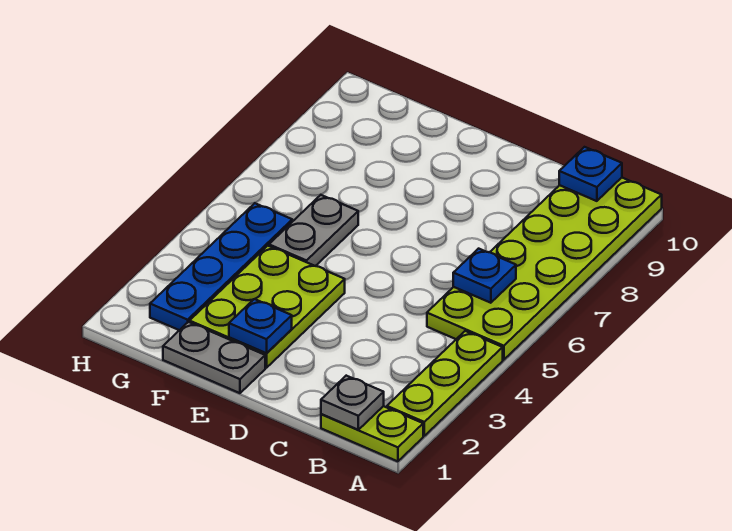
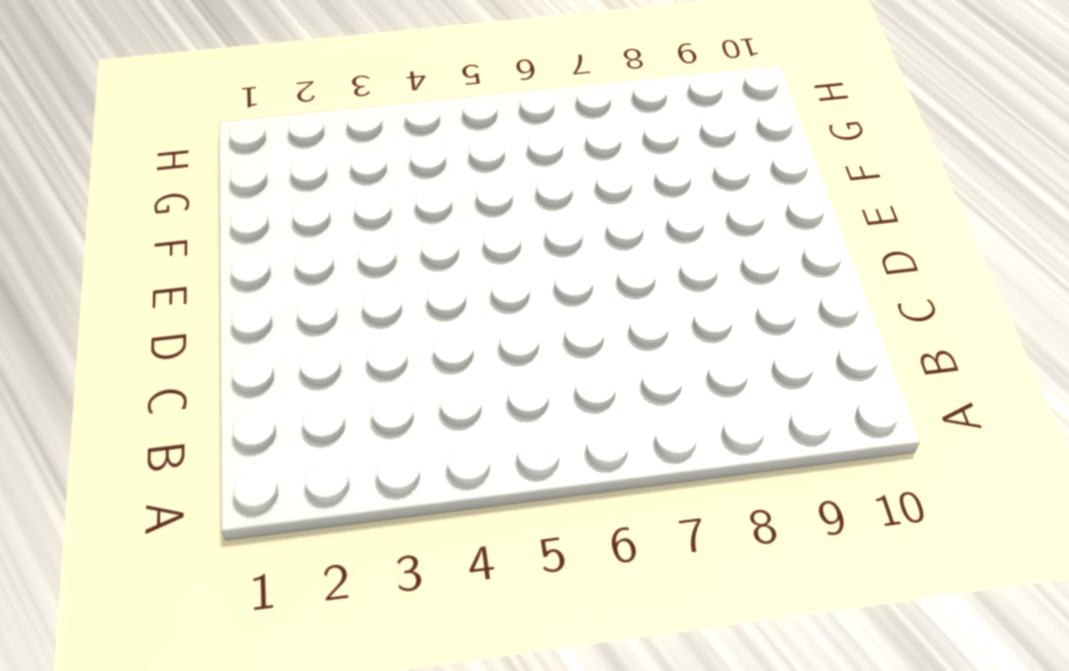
none -> lime 1x2 plate [321,406,423,461]
none -> lime 1x3 plate [387,331,503,436]

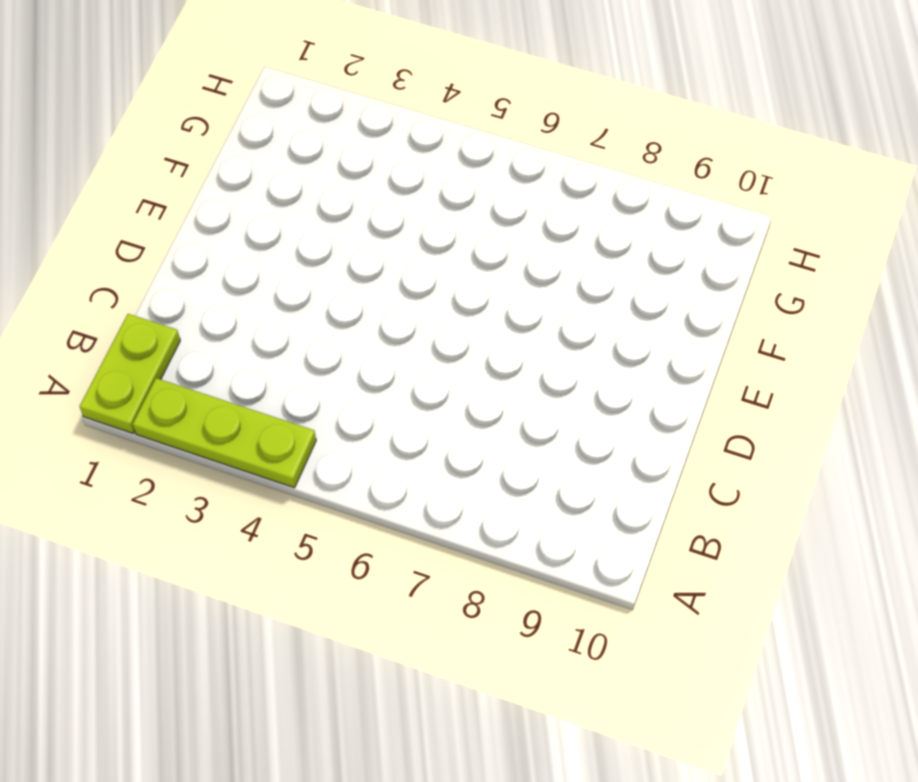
none -> lime 2x6 plate [427,178,662,360]
none -> grey 1x2 plate [163,322,265,393]

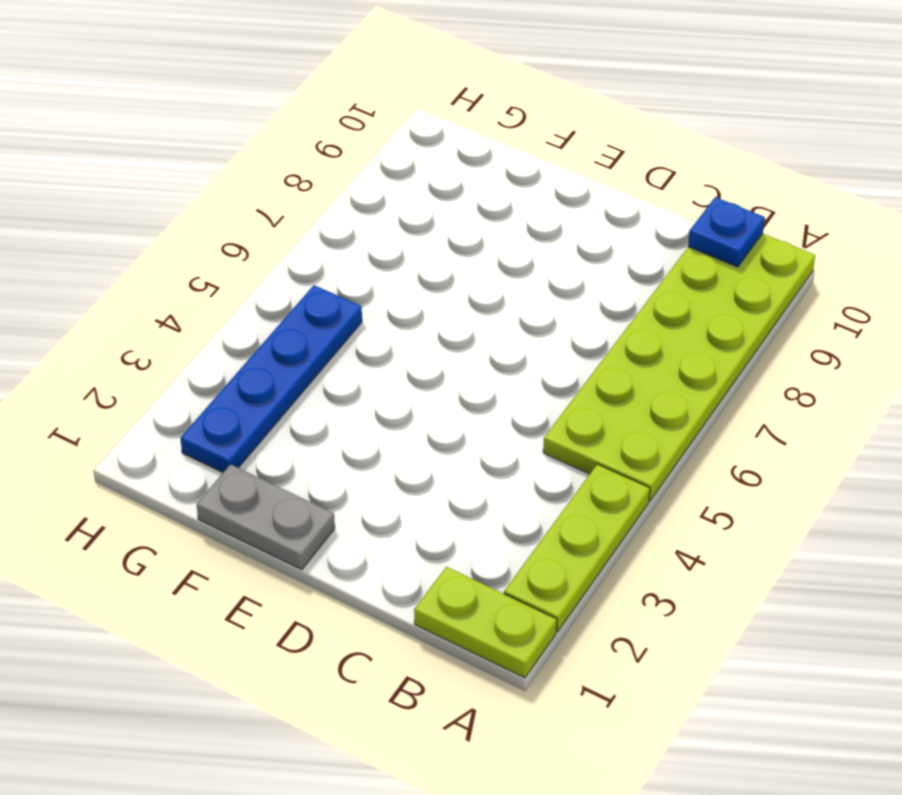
none -> lime 2x3 plate [190,246,345,368]
none -> grey 1x2 plate [269,195,358,266]

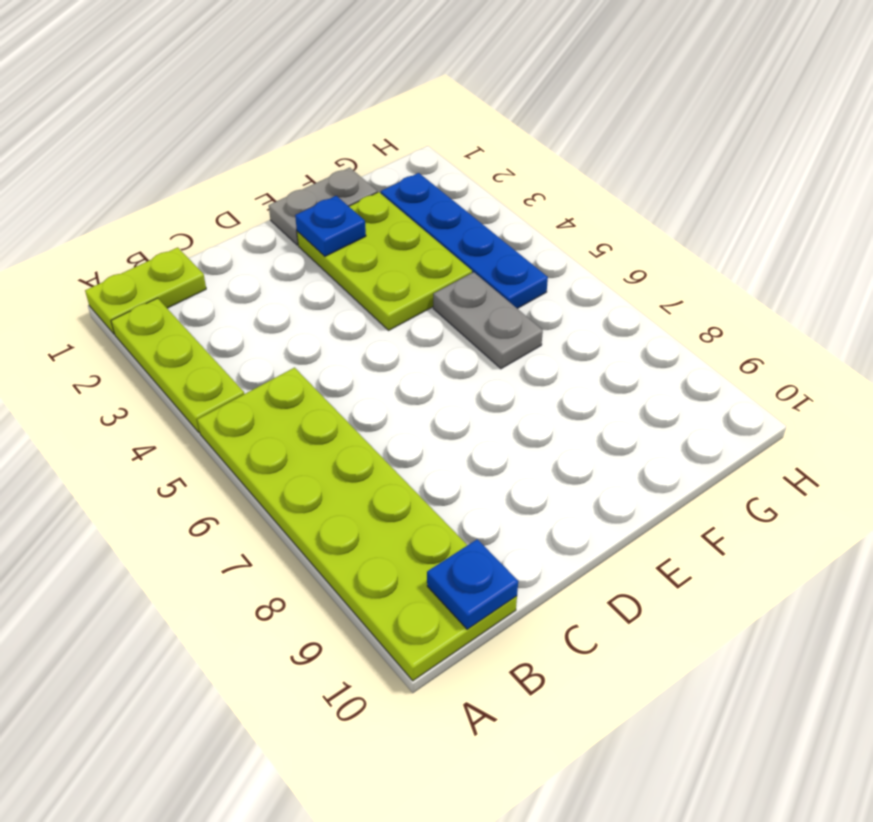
none -> grey 1x1 plate [321,376,384,430]
none -> blue 1x1 plate [453,249,516,303]

